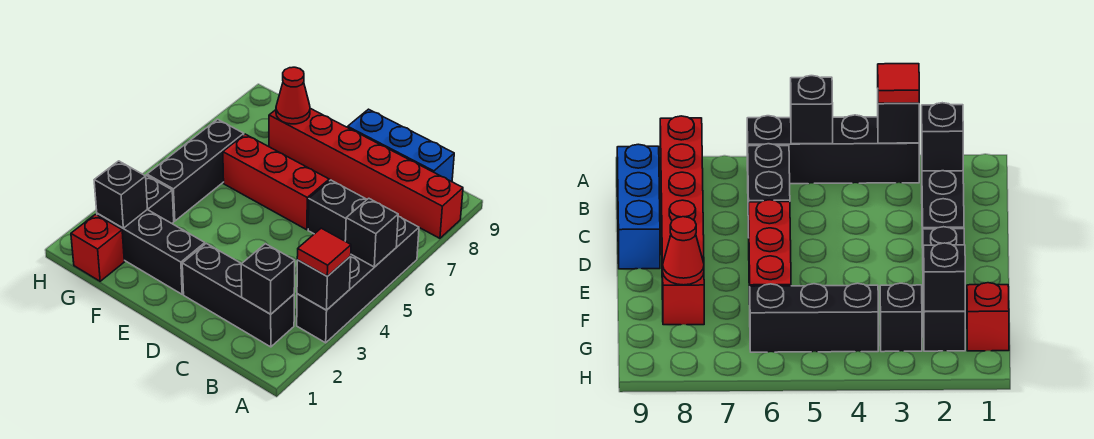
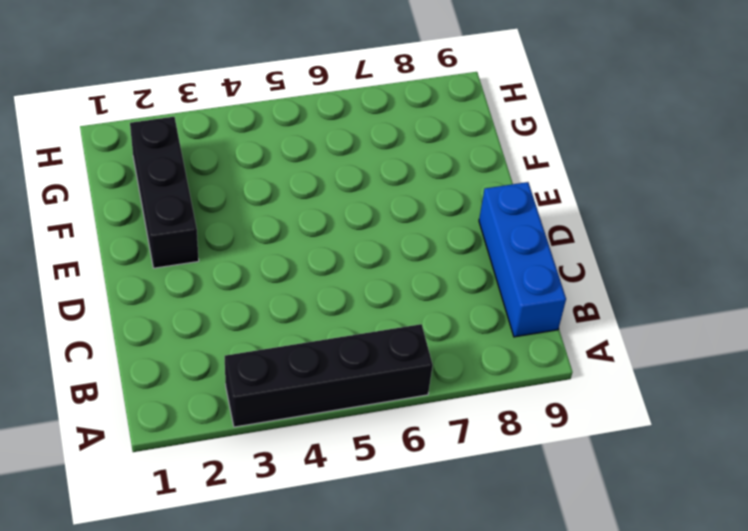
none -> red 1x6 brick [269,108,463,238]
none -> black 1x3 brick [182,243,294,347]
none -> black 1x2 brick [308,180,367,241]

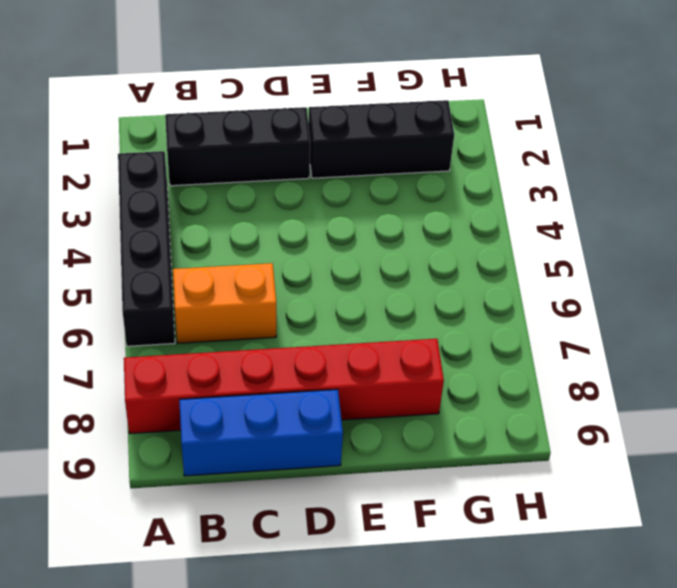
orange 1x2 brick [173,263,276,343] -> black 1x2 brick [308,180,367,241]
none -> red 1x3 brick [223,134,329,230]
none -> red 1x1 brick [71,214,124,281]
none -> black 1x1 brick [145,175,174,223]

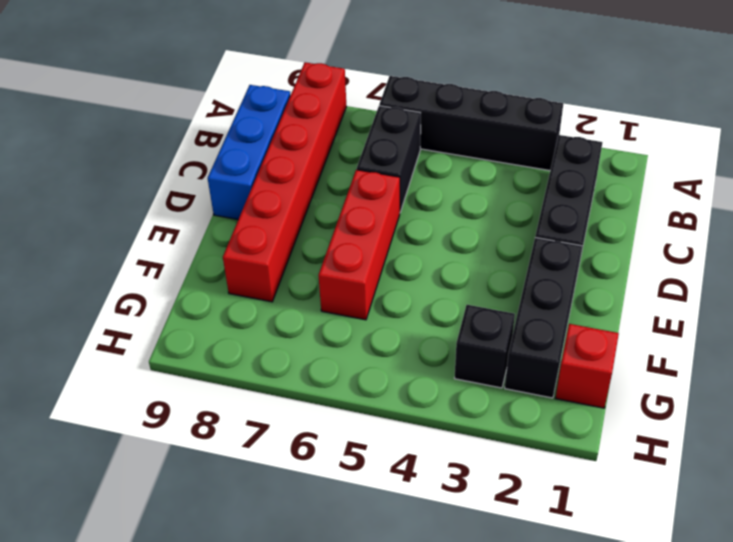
none -> black 1x3 brick [147,119,244,221]
none -> black 1x1 brick [297,256,351,310]
none -> black 1x1 brick [345,198,398,267]

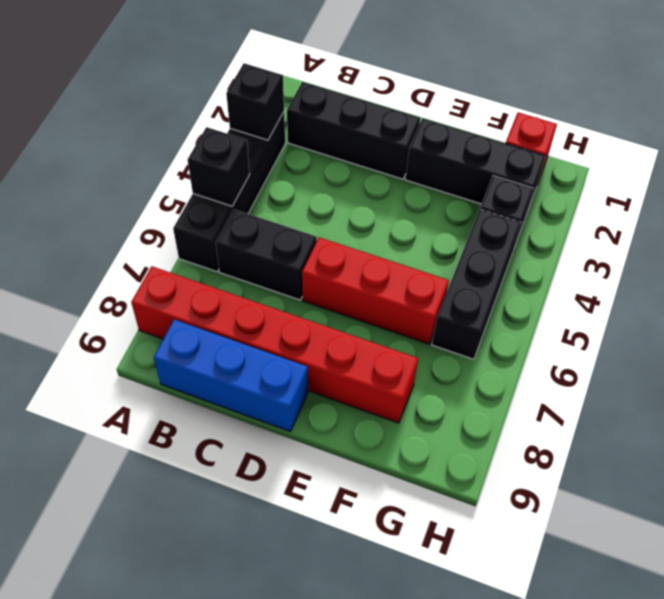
none -> black 1x1 brick [241,244,295,314]
none -> red 1x1 cone [276,67,310,124]
none -> black 1x1 brick [94,161,147,228]

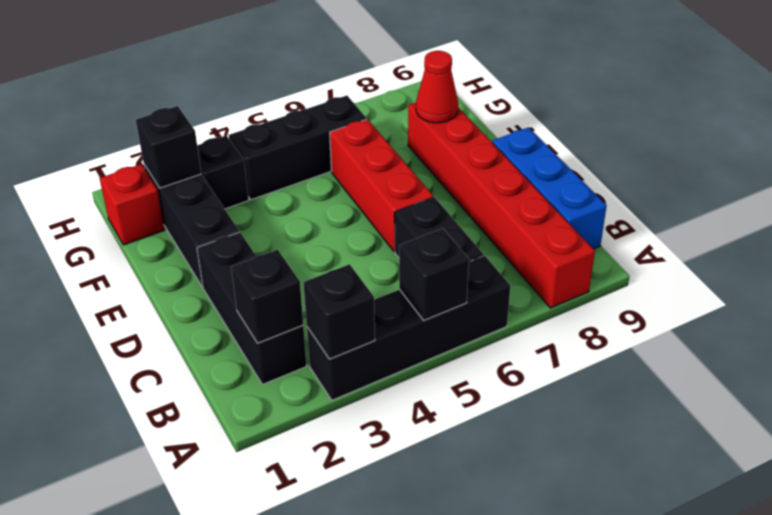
none -> red 1x1 tile [297,228,351,276]

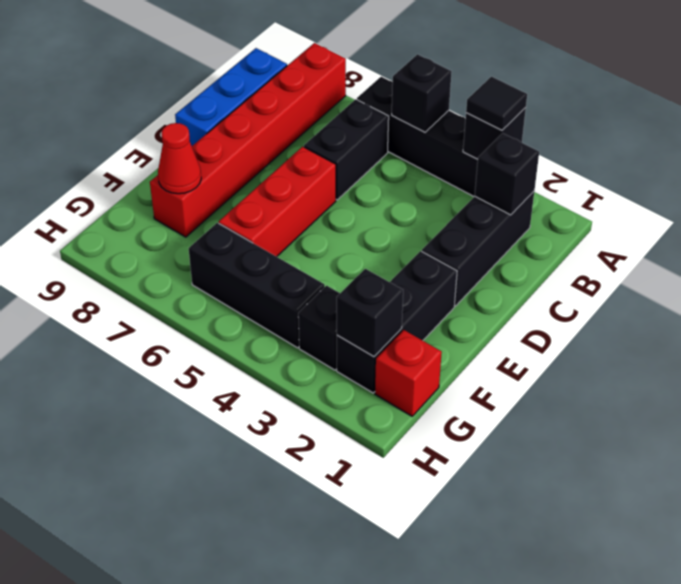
black 1x1 tile [466,77,527,130] -> red 1x1 tile [297,228,351,276]

